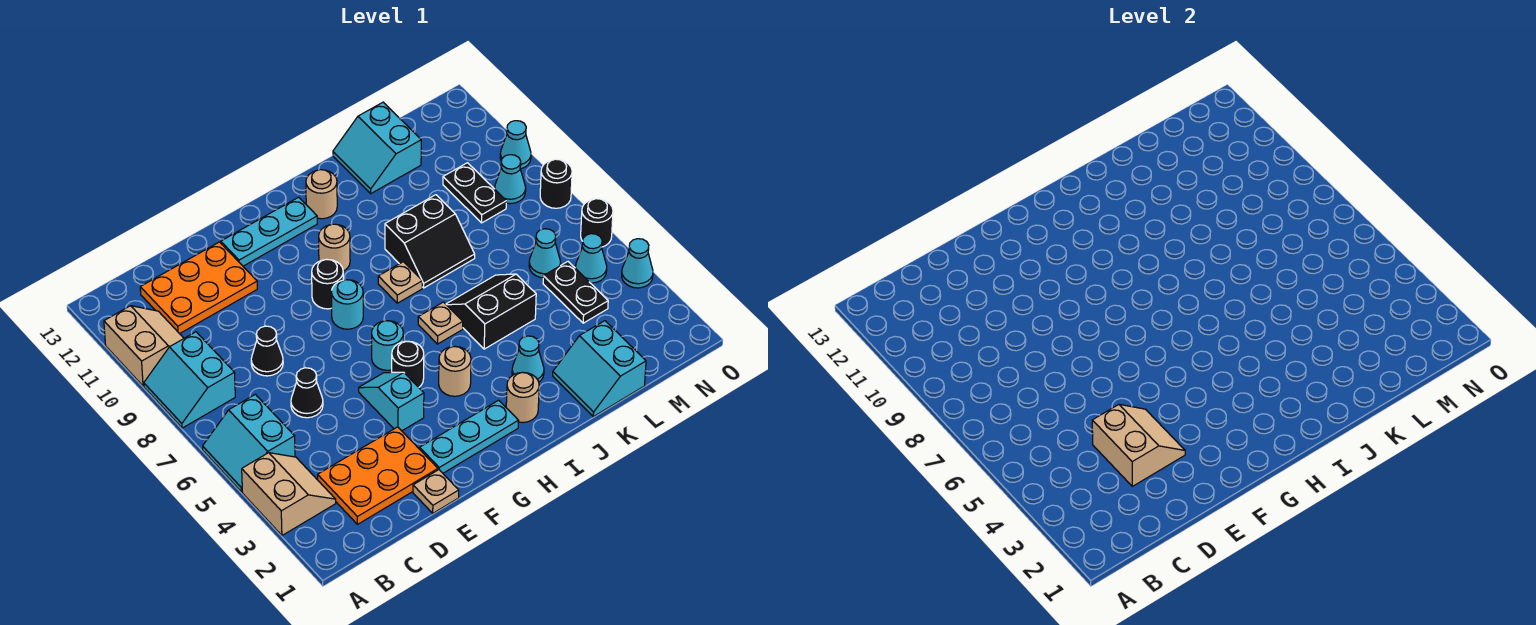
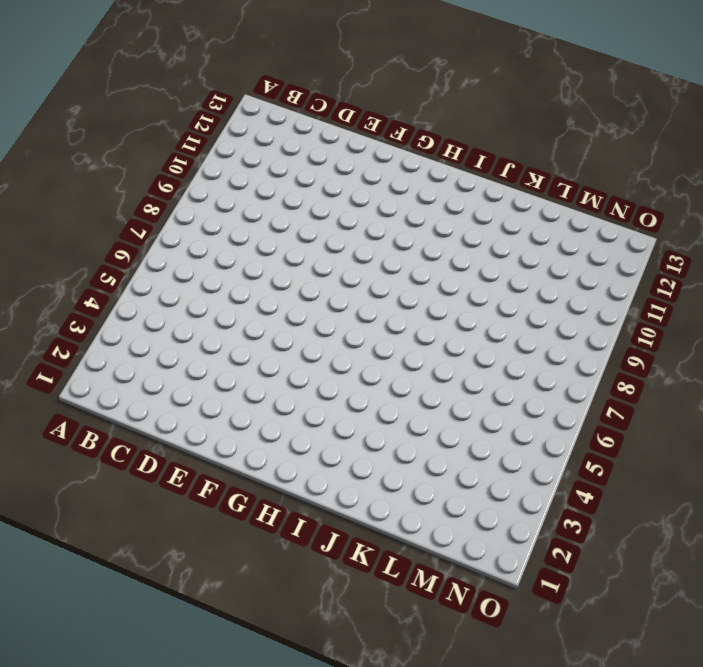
none -> tan 2x2 slope [242,453,336,535]
none -> cyan 2x2 slope [203,394,295,492]
none -> cyan 2x2 slope [144,332,235,428]
none -> tan 2x2 slope [104,306,184,386]

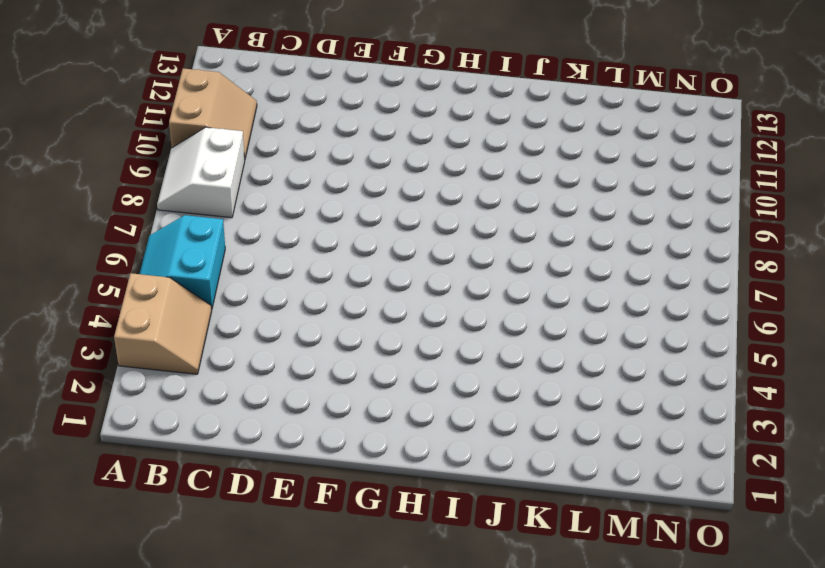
white 2x2 slope [157,127,245,218] -> cyan 2x2 slope [144,332,235,428]
none -> orange 2x3 plate [318,427,438,524]
none -> orange 2x3 plate [140,242,257,334]
none -> black 1x1 cone [291,368,323,418]
none -> black 1x1 cone [251,326,283,376]

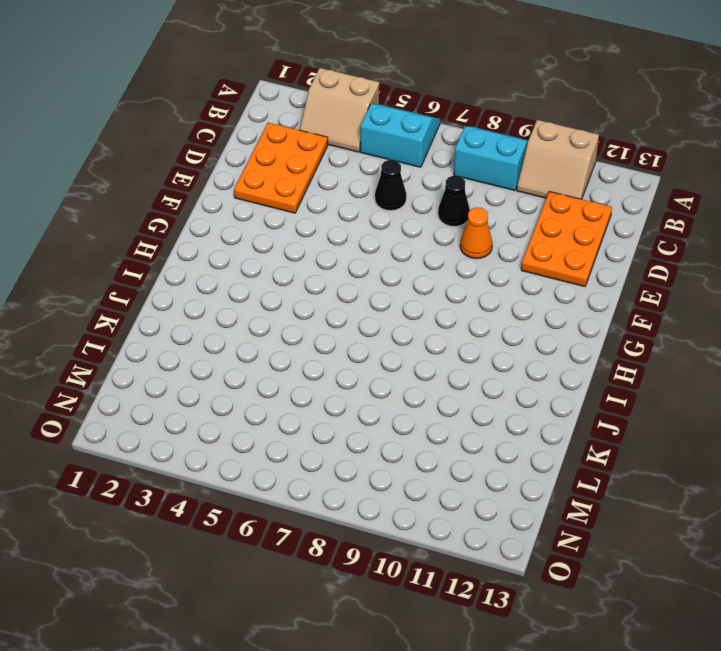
orange 1x1 cone [460,208,493,259] -> none
none -> tan 1x1 plate [413,470,459,513]
none -> cyan 1x3 plate [420,400,518,473]
none -> cyan 1x2 slope [359,372,424,431]
none -> cyan 1x3 plate [221,197,317,266]

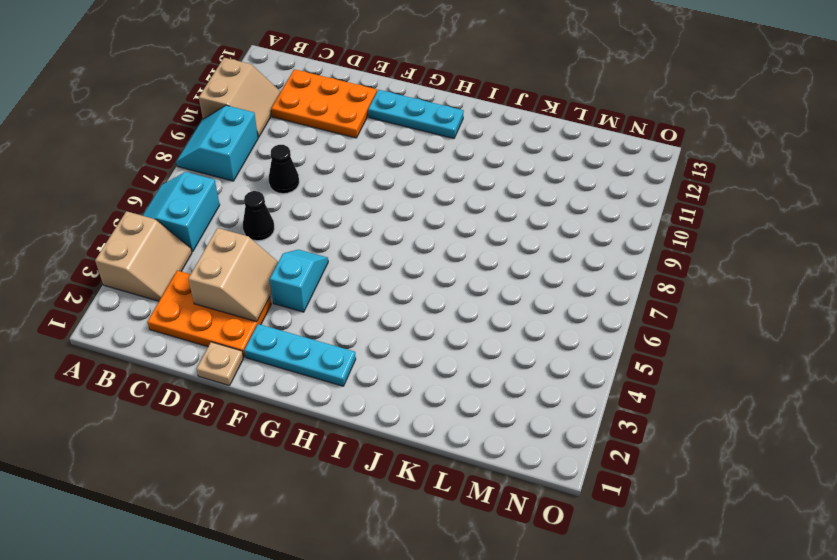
none -> black 1x1 round brick [392,341,424,387]
none -> cyan 1x1 round brick [372,321,403,370]
none -> cyan 1x1 round brick [331,280,363,329]
none -> black 1x1 round brick [312,259,343,309]

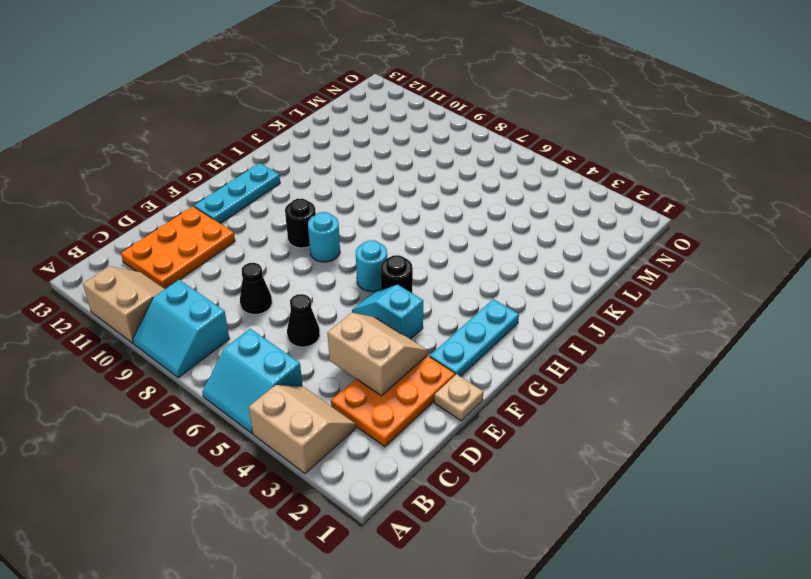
none -> tan 1x1 round brick [439,346,471,396]
none -> tan 1x1 round brick [319,224,350,271]
none -> tan 1x1 round brick [506,372,539,423]
none -> tan 1x1 plate [418,302,463,344]

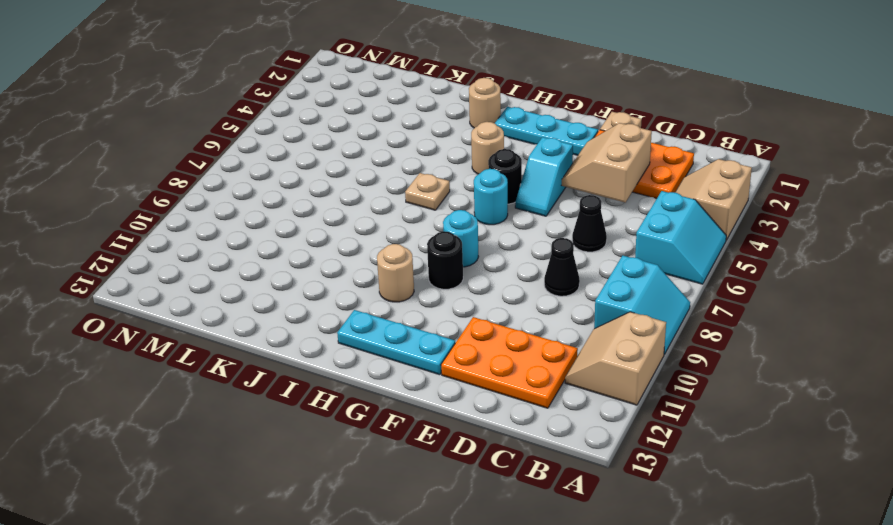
none -> tan 1x1 plate [378,262,422,303]
none -> tan 1x1 round brick [306,170,337,219]
none -> cyan 1x1 cone [512,336,544,382]
none -> black 2x2 slope [446,274,536,349]

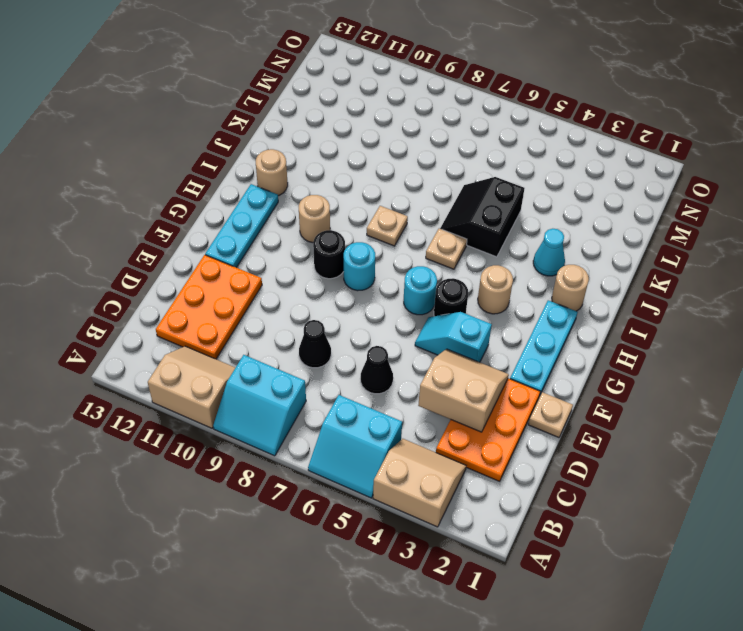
none -> black 2x2 slope [385,195,475,288]
none -> cyan 2x2 slope [553,321,646,417]
none -> cyan 2x2 slope [333,102,421,193]
none -> black 1x2 plate [543,262,608,323]

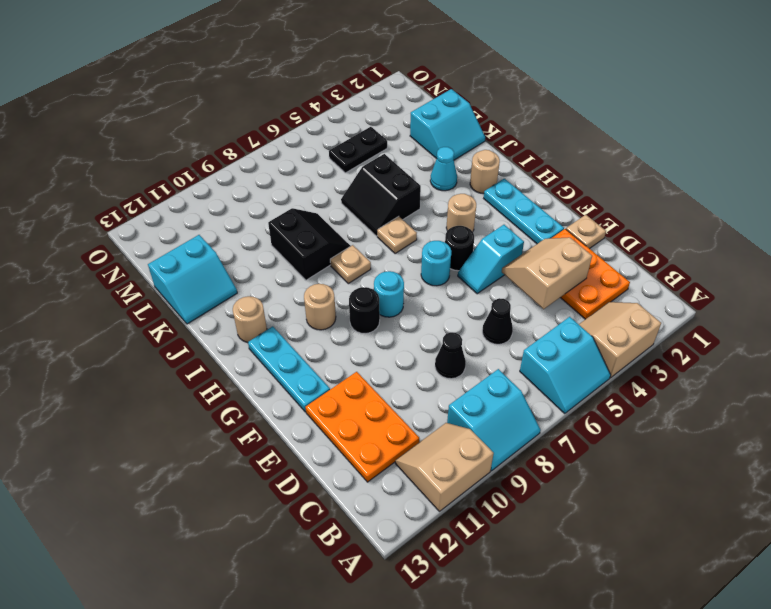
none -> cyan 1x1 cone [529,229,561,278]
none -> black 1x2 plate [443,163,506,223]
none -> cyan 1x1 cone [576,234,607,283]
none -> cyan 1x1 cone [495,155,526,204]

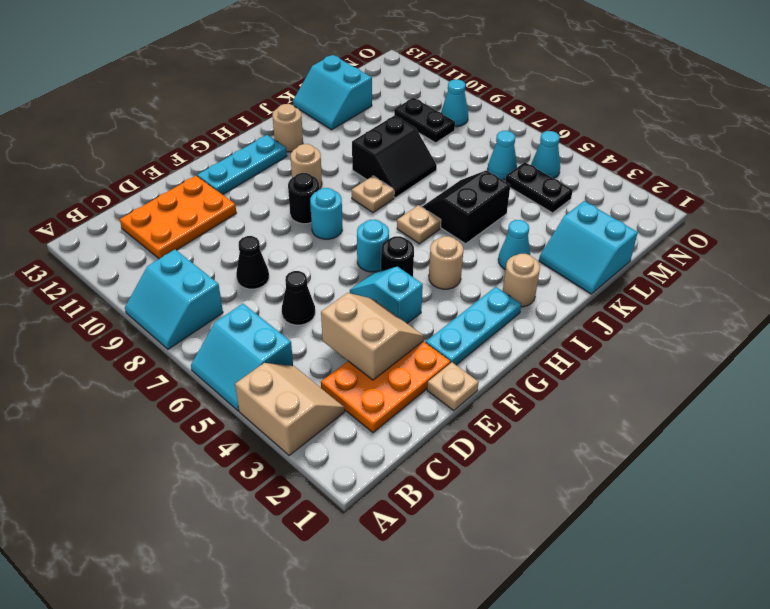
none -> tan 2x2 slope [104,306,184,386]
none -> cyan 1x1 cone [622,239,653,288]
none -> black 1x1 round brick [581,199,613,247]
none -> black 1x1 round brick [540,159,572,208]

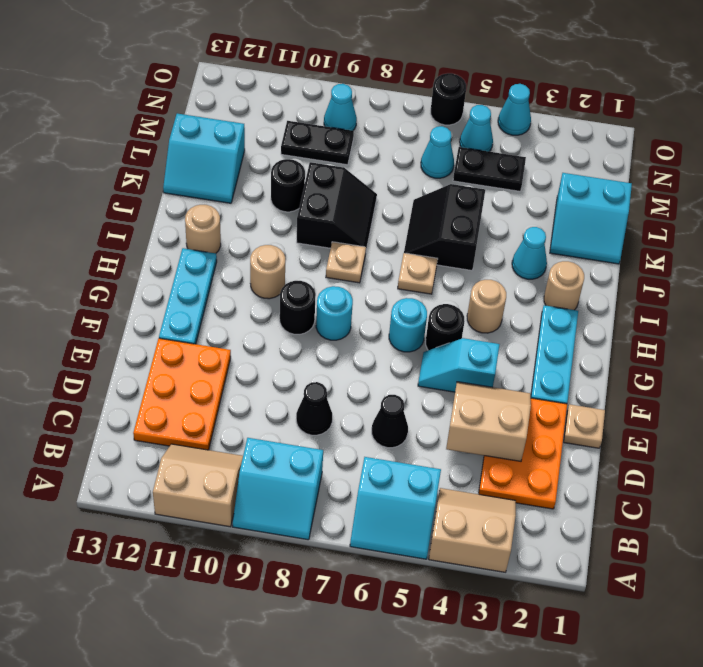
black 1x1 round brick [271,159,305,212] -> black 1x1 round brick moved to [540,159,572,208]
none -> cyan 1x1 cone [500,121,531,169]

